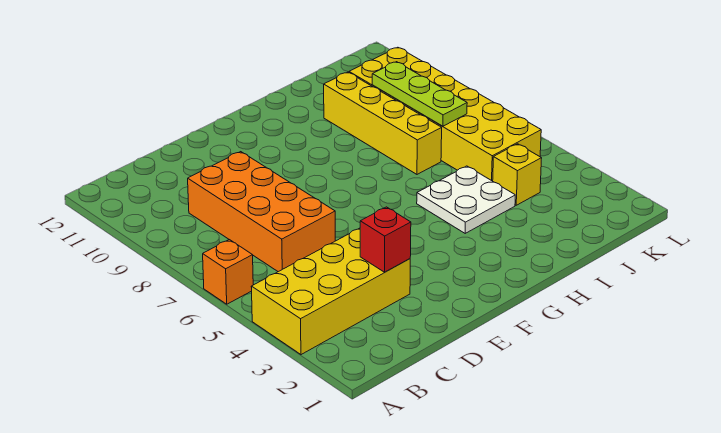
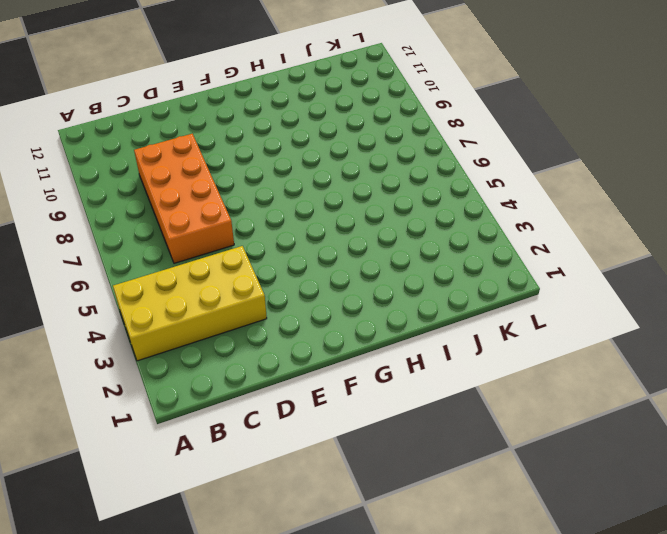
none -> orange 1x1 brick [203,240,253,304]
none -> white 2x2 plate [417,166,515,233]

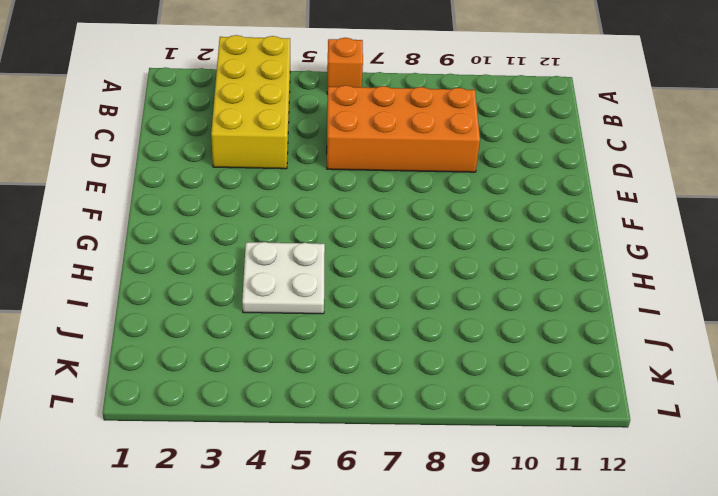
none -> yellow 1x4 brick [324,72,442,174]
none -> yellow 1x1 brick [493,144,542,205]

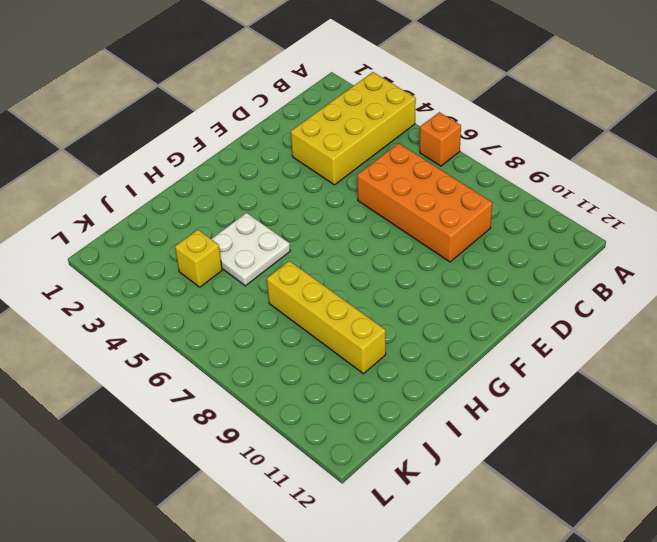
none -> yellow 2x6 brick [349,47,541,181]
none -> red 1x1 brick [360,207,411,272]

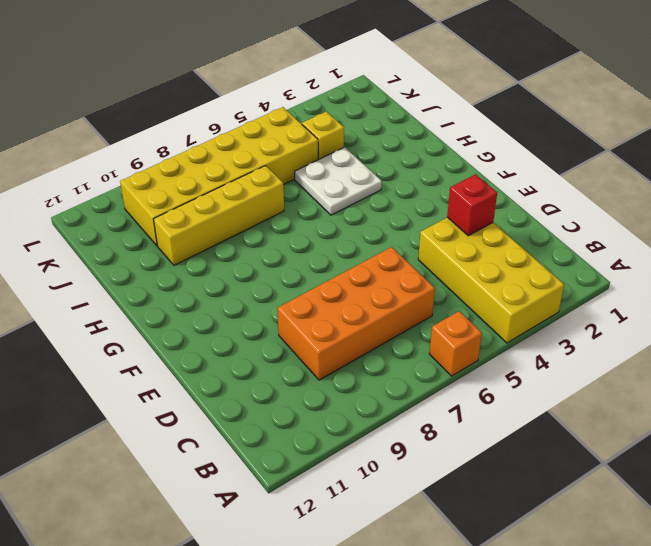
none -> lime 1x3 plate [372,62,467,126]

